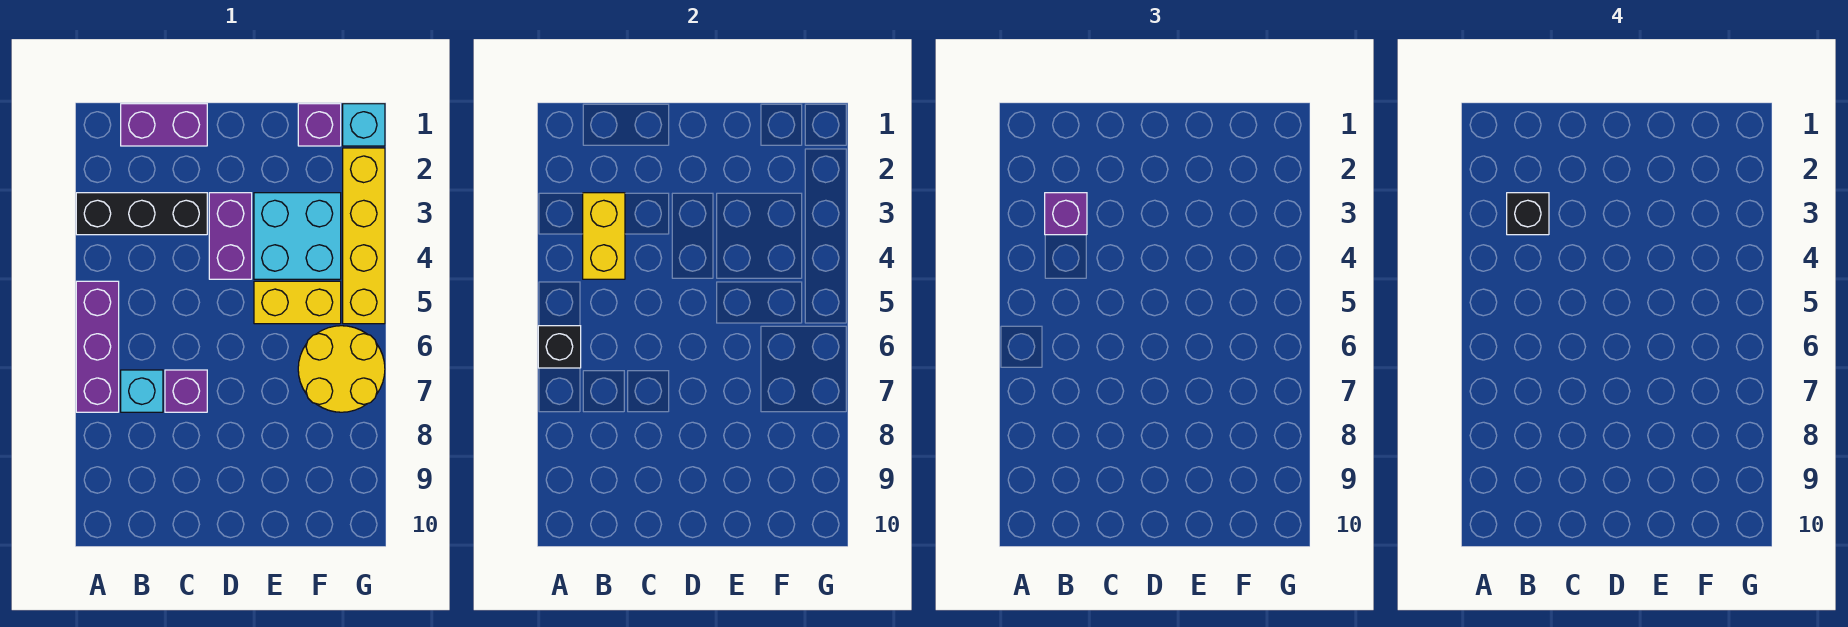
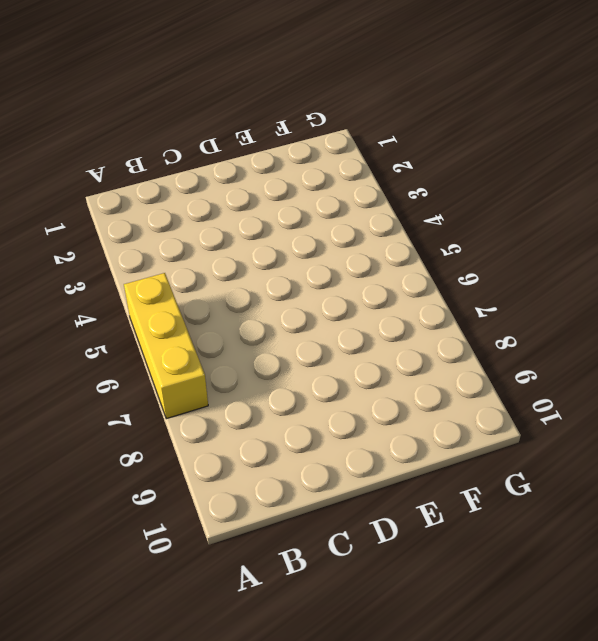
yellow 1x3 brick [124,273,208,419] -> purple 1x3 brick [76,281,119,412]
none -> black 1x3 brick [76,193,207,235]
none -> purple 1x2 brick [121,104,207,146]
none -> cyan 1x1 brick [121,370,163,412]

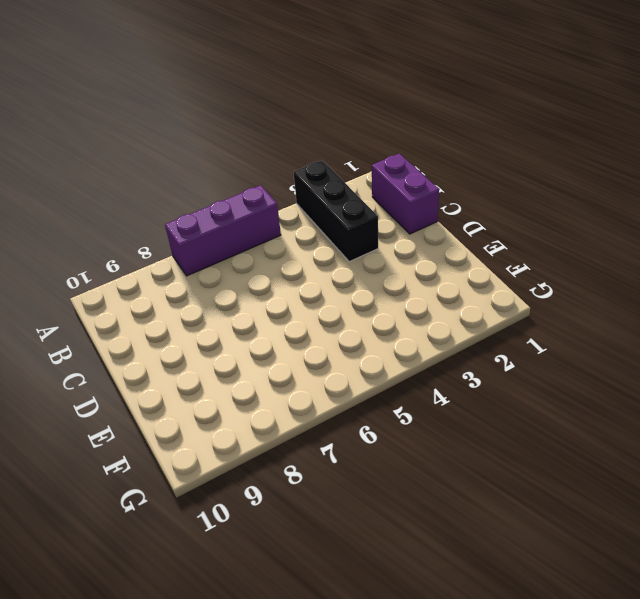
none -> cyan 1x1 brick [121,370,163,412]
none -> purple 1x1 brick [165,370,207,412]
none -> purple 1x2 brick [209,193,252,279]

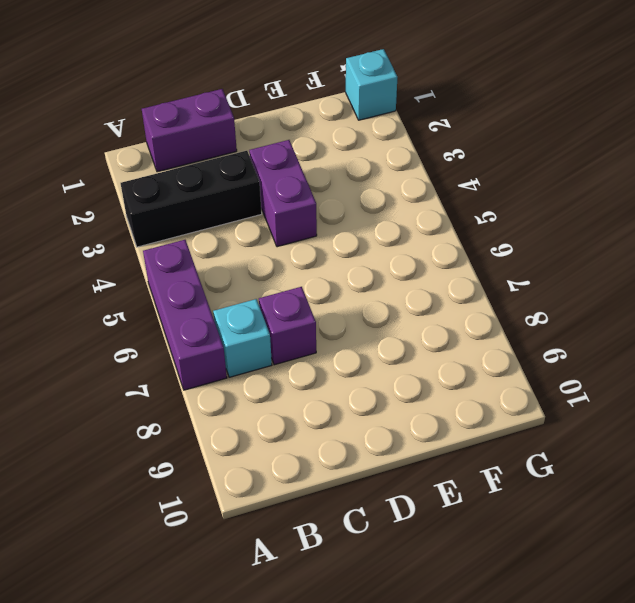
none -> cyan 2x2 brick [254,193,341,279]
none -> yellow 1x2 brick [254,281,341,324]
none -> purple 1x1 brick [298,104,341,146]

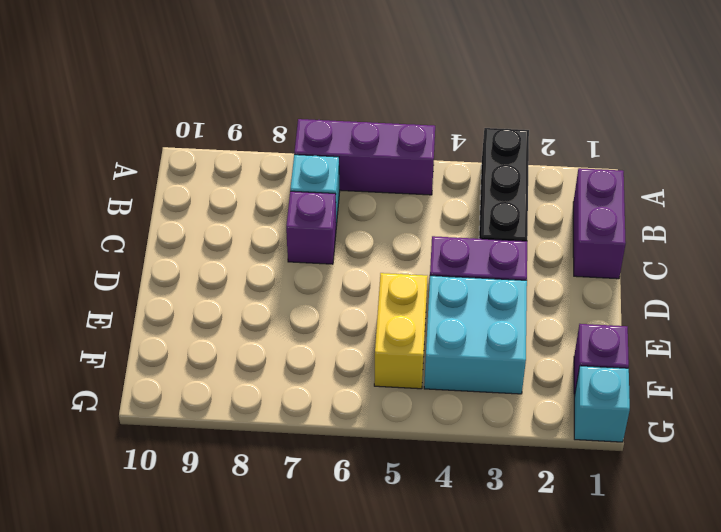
none -> yellow 2x2 round brick [298,326,385,412]
none -> yellow 1x4 brick [343,148,385,324]
none -> black 1x1 brick [538,326,581,368]

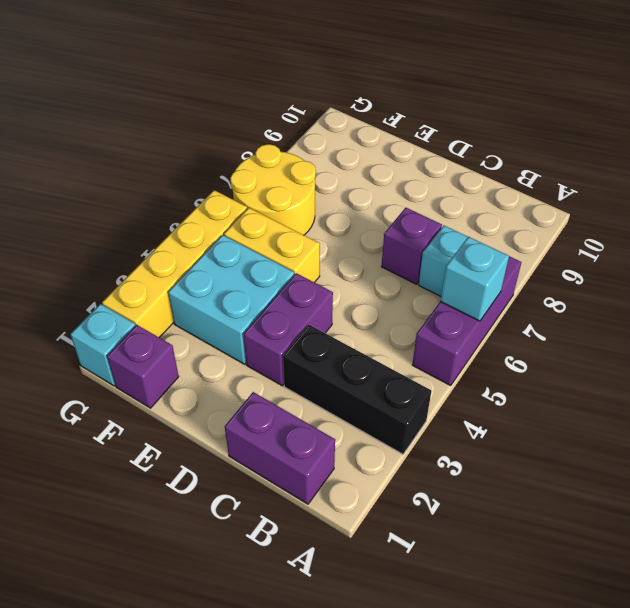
cyan 1x1 brick [440,237,509,321] -> black 1x1 brick [538,326,581,368]
none -> yellow 1x2 brick [583,193,625,279]
none -> purple 1x1 brick [1045,193,1087,235]
none -> black 1x1 brick [1507,193,1549,235]

